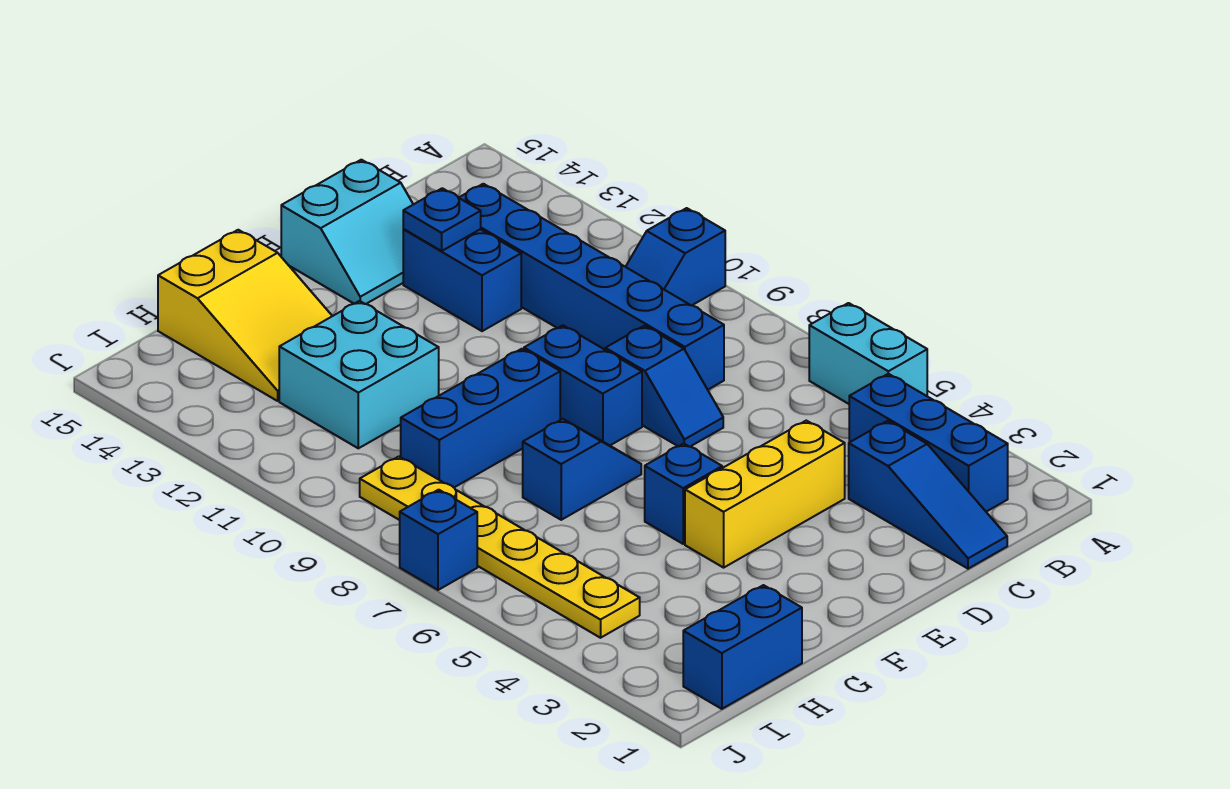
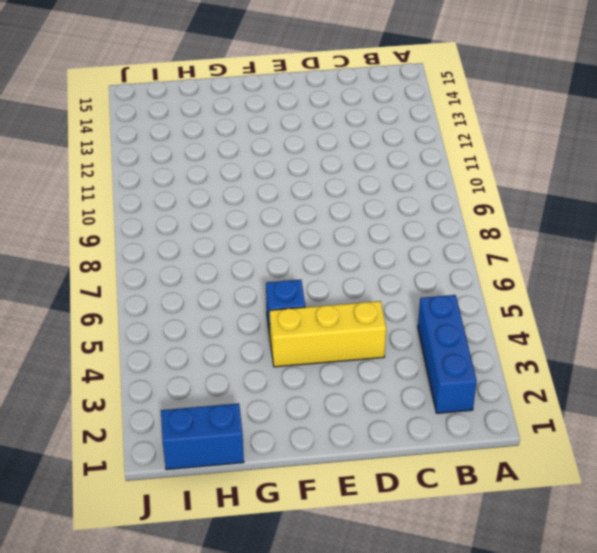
none -> cyan 1x2 brick [809,303,927,404]
none -> blue 1x2 slope [626,208,725,305]
none -> blue 1x3 slope [849,421,1007,569]

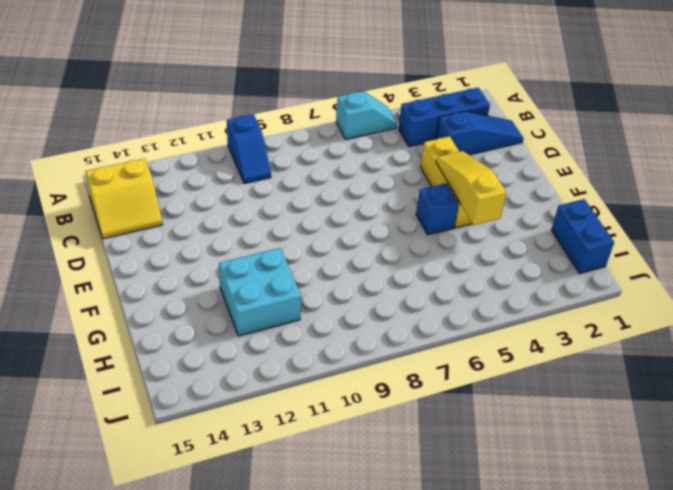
cyan 1x2 slope [336,91,397,140] -> cyan 1x2 brick [809,303,927,404]
yellow 2x2 slope [85,158,162,239] -> none
yellow 1x3 slope [436,151,506,225] -> none
none -> blue 1x6 brick [459,184,724,390]
none -> blue 1x2 slope [605,326,723,447]
none -> blue 1x2 brick [403,229,521,331]

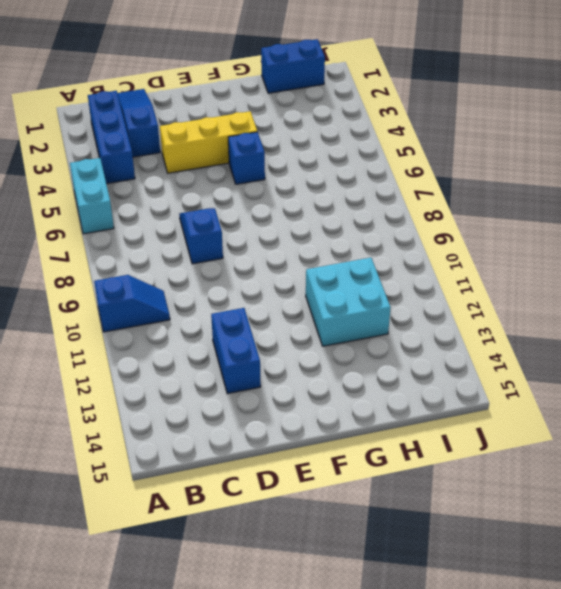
none -> blue 1x6 brick [459,184,724,390]
none -> cyan 2x2 slope [281,160,413,304]
none -> blue 1x2 brick [524,325,642,445]

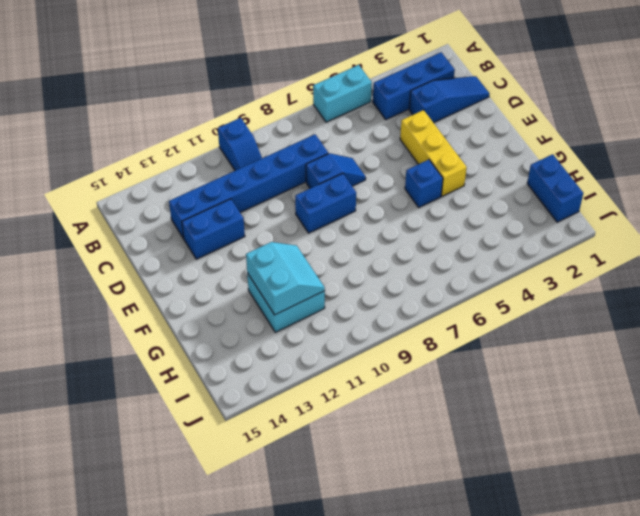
cyan 2x2 slope [246,242,325,315] -> cyan 2x2 slope moved to [281,160,413,304]
none -> blue 1x2 slope [523,419,641,520]
none -> blue 1x3 brick [401,349,560,487]
none -> yellow 2x3 slope [158,230,332,401]

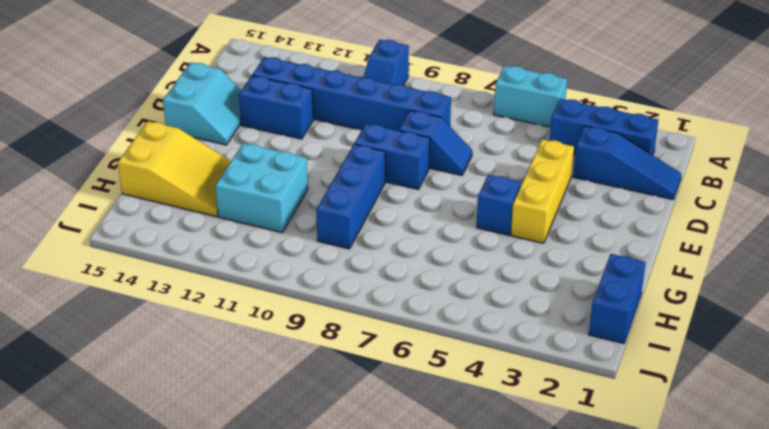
none -> blue 1x2 slope [523,419,641,520]
none -> yellow 1x6 plate [360,457,640,638]
none -> blue 1x1 brick [400,490,477,590]

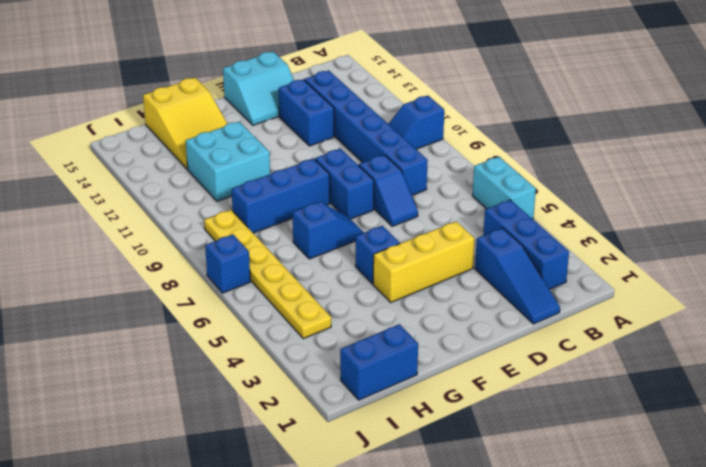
none -> blue 1x1 plate [403,188,481,251]

